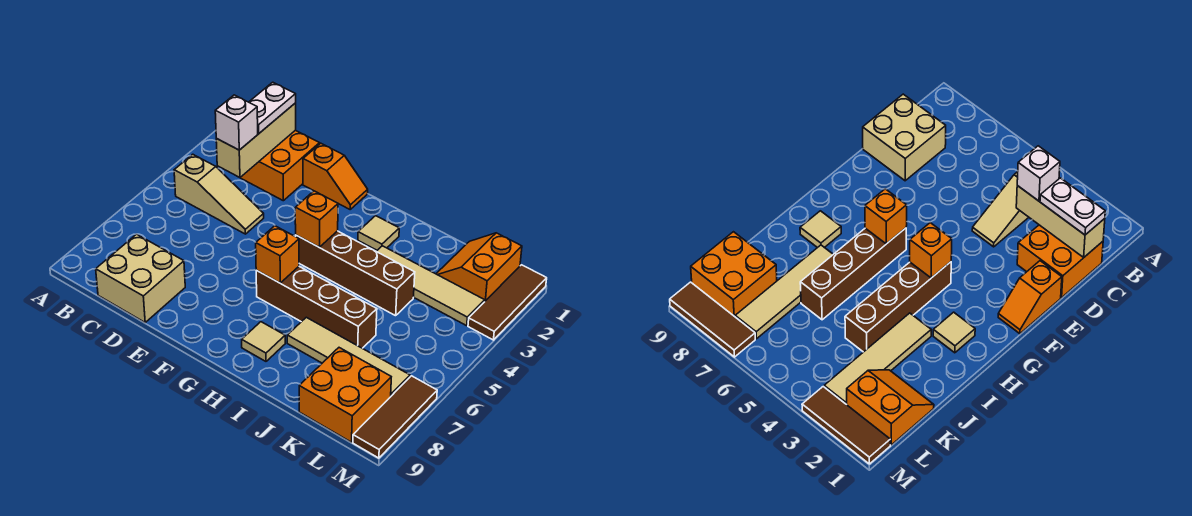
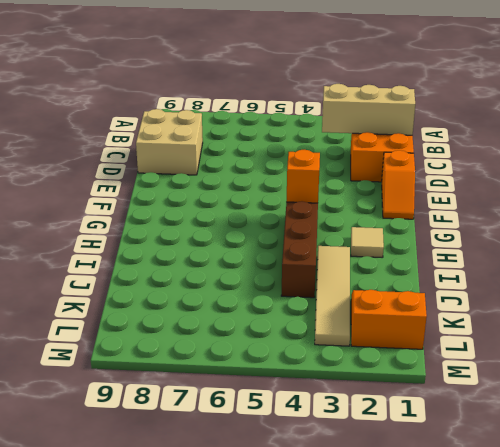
none -> tan 1x3 slope [174,154,264,234]
none -> brown 1x4 brick [256,266,377,348]
none -> tan 1x1 tile [242,322,285,361]

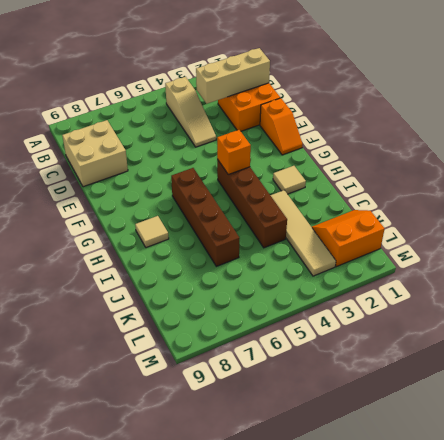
none -> tan 1x4 tile [287,317,410,396]
none -> orange 2x2 brick [299,348,391,442]
none -> brown 1x3 tile [468,265,547,340]

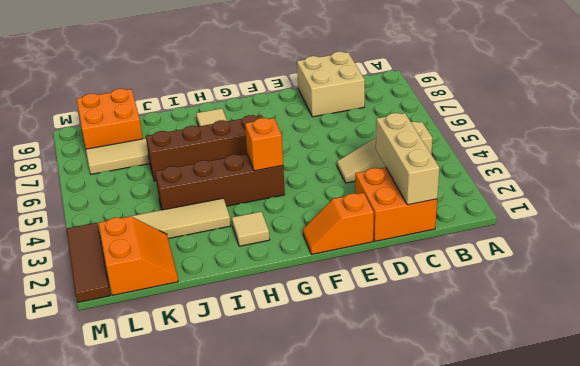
none -> brown 1x3 tile [353,376,437,458]
none -> orange 1x1 brick [256,226,299,283]
none -> white 1x2 plate [249,82,296,134]

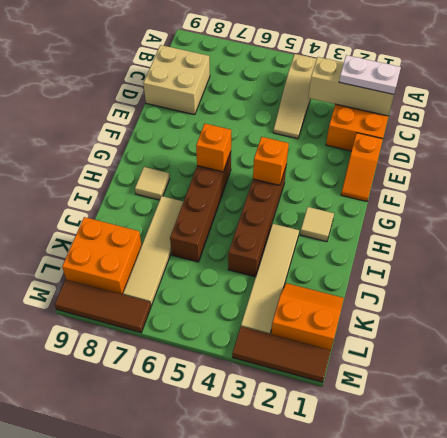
none -> white 1x1 brick [215,95,258,150]

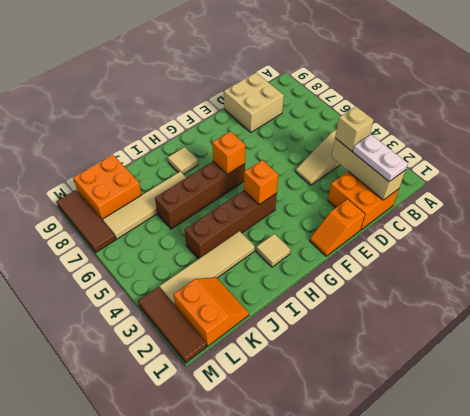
tan 1x1 brick [335,107,373,151] -> white 1x1 brick [215,95,258,150]

